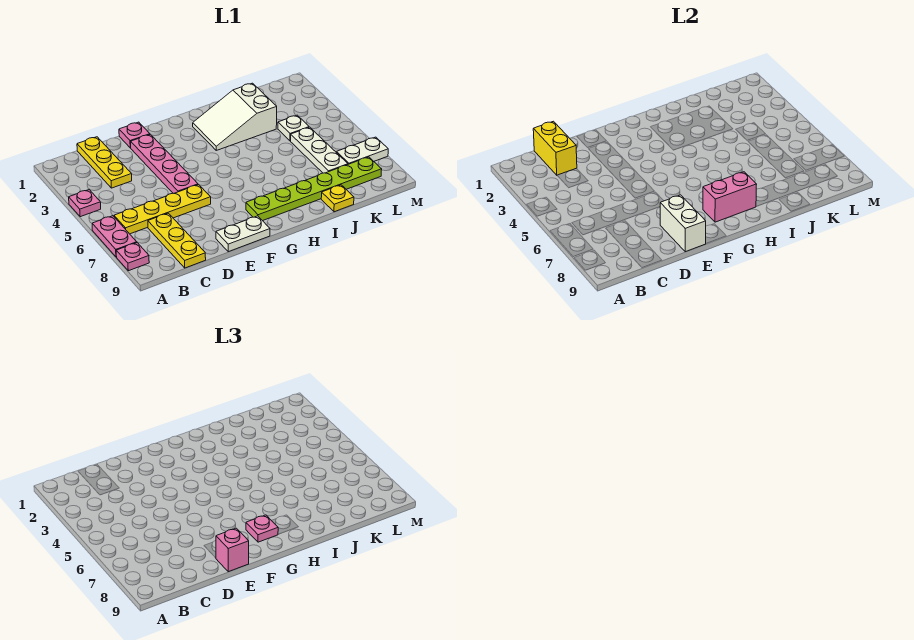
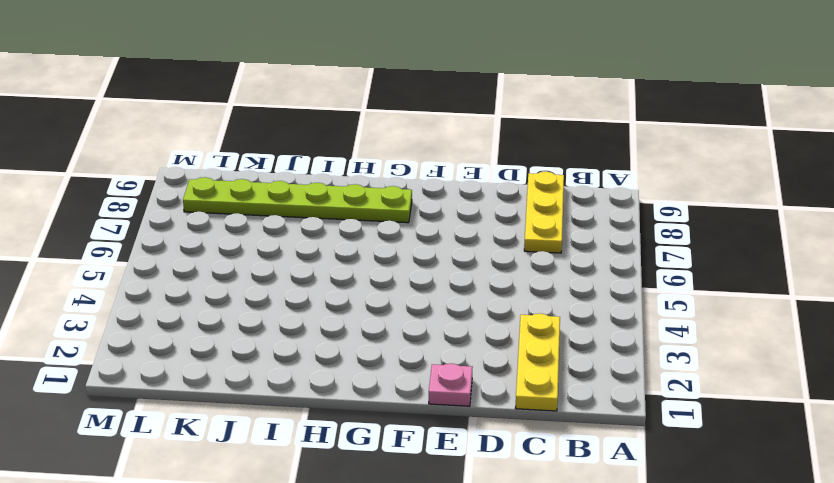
none -> pink 1x1 plate [69,190,101,217]
none -> pink 1x2 plate [92,216,137,257]
none -> pink 1x1 plate [116,243,149,271]

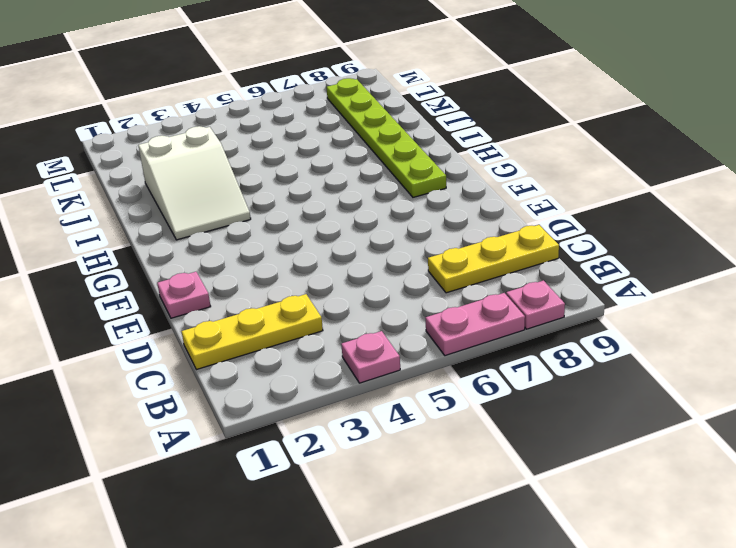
none -> yellow 1x4 plate [114,185,211,234]
none -> pink 1x4 plate [131,134,198,193]
none -> white 1x2 plate [216,216,270,252]

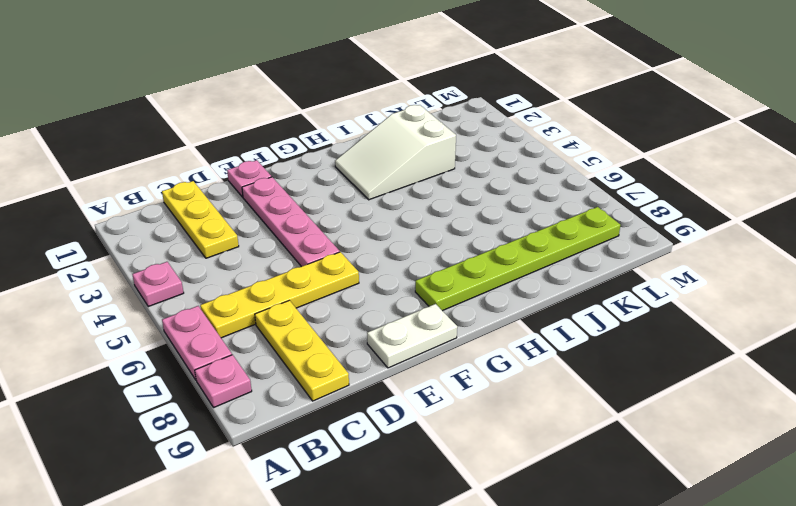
none -> yellow 1x1 plate [321,185,354,212]
none -> white 1x1 plate [278,115,309,141]
none -> white 1x3 plate [291,127,348,173]

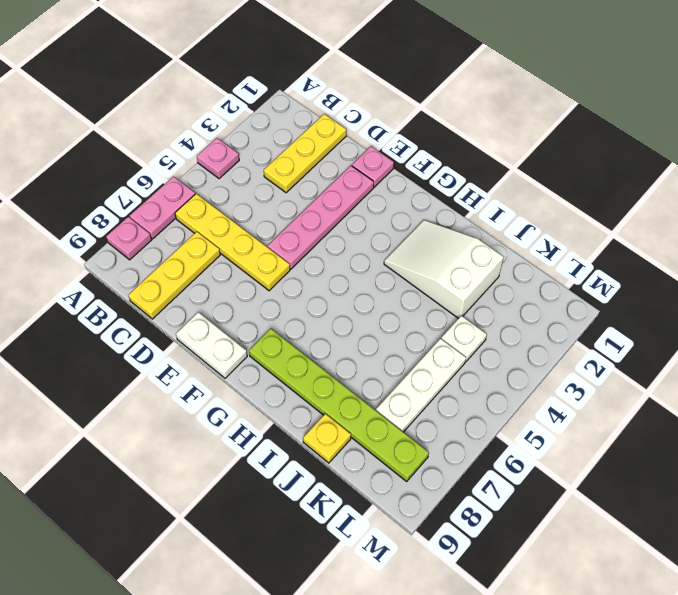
none -> white 1x2 plate [336,137,388,164]
none -> yellow 1x2 brick [533,121,577,175]
none -> white 1x2 brick [660,195,706,252]

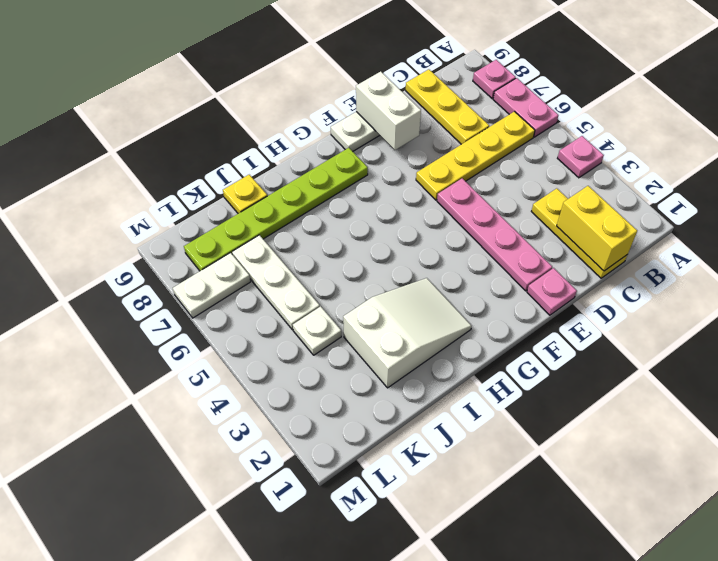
none -> pink 1x2 brick [703,172,757,222]
none -> pink 1x1 brick [216,528,249,572]
none -> pink 1x1 plate [246,515,278,542]

